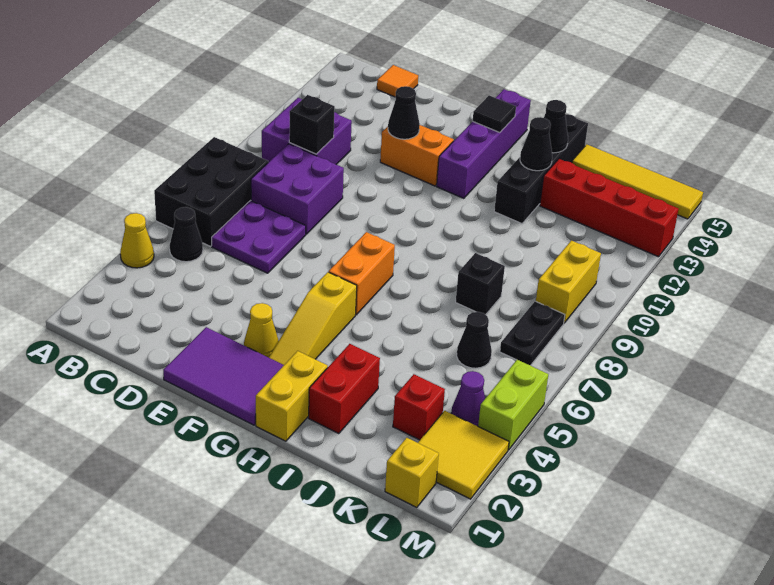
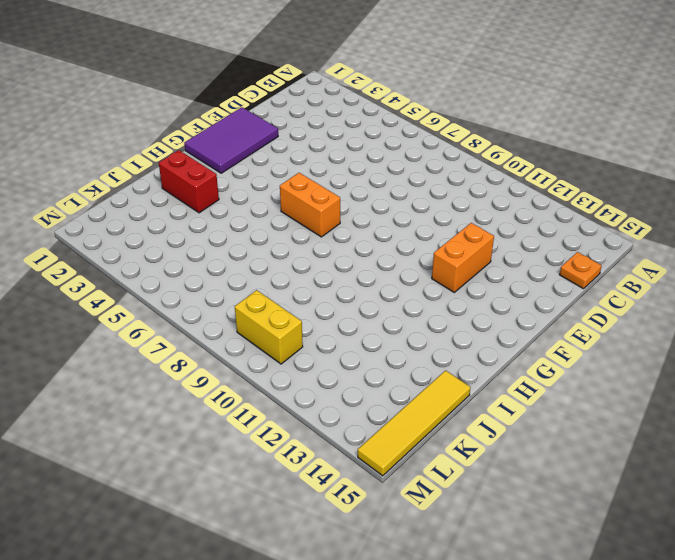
orange 1x1 plate [560,252,602,289] -> orange 1x1 tile [377,65,418,97]
none -> yellow 1x1 cone [120,213,154,268]
none -> black 2x3 brick [154,137,268,246]
none -> black 1x1 cone [170,207,203,262]
none -> purple 2x2 brick [262,98,352,164]

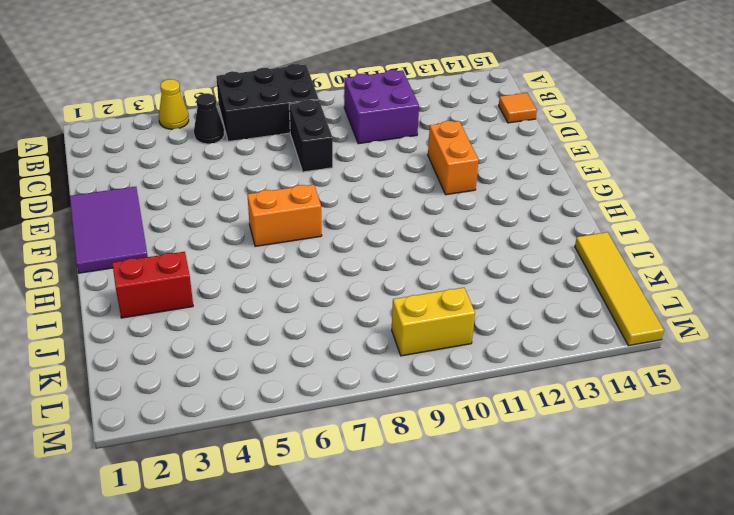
black 1x2 brick [289,100,333,172] -> purple 2x2 brick [251,144,344,234]
none -> purple 2x2 plate [212,201,306,273]
none -> yellow 1x1 cone [244,303,279,358]
none -> yellow 1x3 slope [269,272,357,365]
none -> purple 1x4 brick [437,89,531,198]

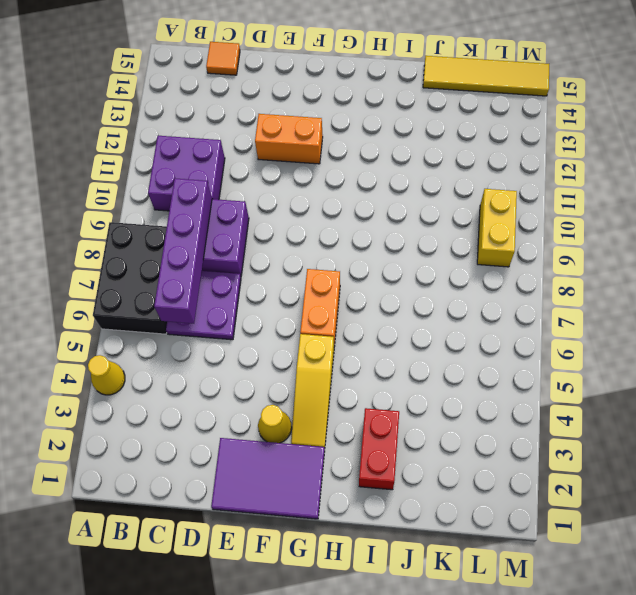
purple 1x4 brick [154,178,212,324] -> purple 1x4 brick moved to [437,89,531,198]
none -> black 1x1 cone [170,207,203,262]
none -> yellow 1x2 brick [256,351,328,441]
none -> black 1x4 brick [494,114,588,224]
none -> black 1x1 brick [456,253,505,315]

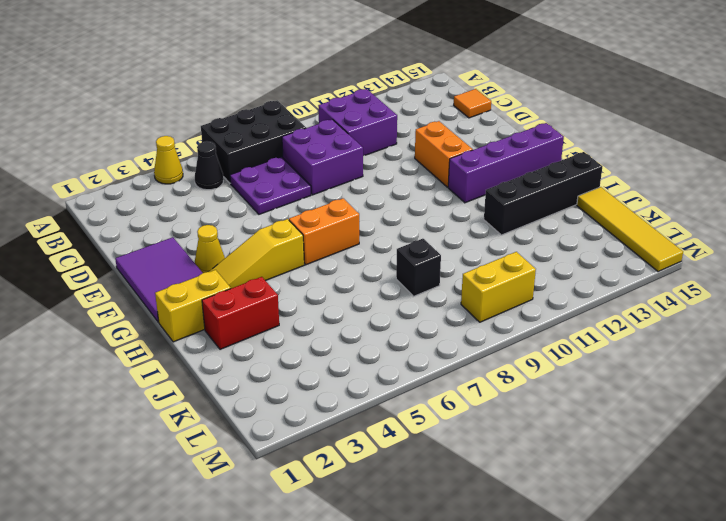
none -> red 1x4 brick [540,159,679,257]
none -> red 1x1 brick [393,374,445,440]
none -> black 1x1 cone [457,312,492,368]
none -> yellow 1x1 brick [385,438,439,508]

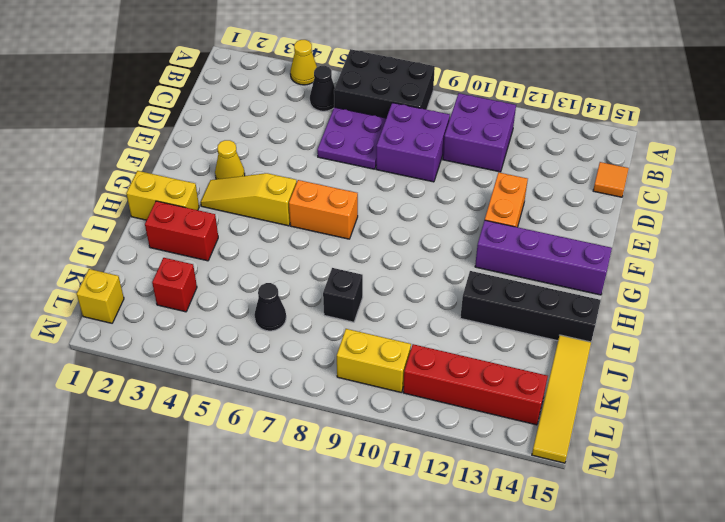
red 1x4 brick [403,344,548,425] -> red 1x4 brick turned to [540,159,679,257]
none -> purple 2x3 tile [163,327,284,425]
none -> yellow 2x2 tile [418,411,509,499]
none -> purple 1x1 cone [451,371,485,426]
none -> black 1x2 plate [500,301,565,365]

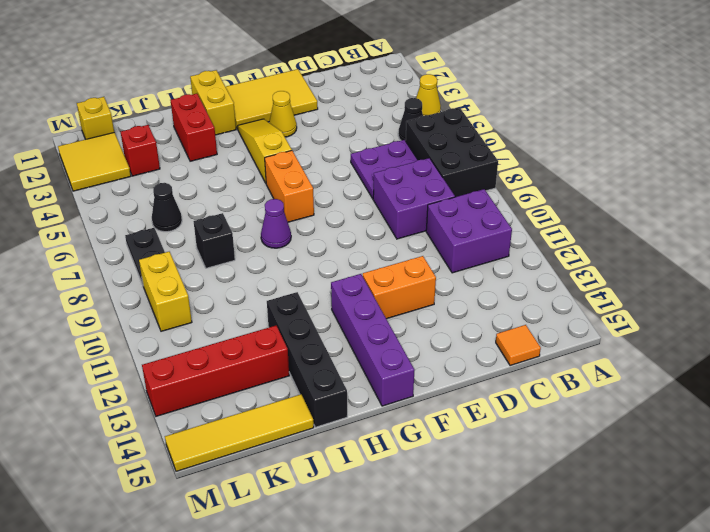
yellow 2x3 tile [226,69,318,129] -> purple 2x3 tile [163,327,284,425]
purple 1x1 cone [261,199,291,248] -> purple 1x1 cone moved to [451,371,485,426]
none -> lime 1x2 brick [478,360,548,450]
none -> black 1x1 brick [289,95,335,154]
none -> black 1x1 cone [388,86,420,139]
none -> black 1x1 tile [473,95,516,133]

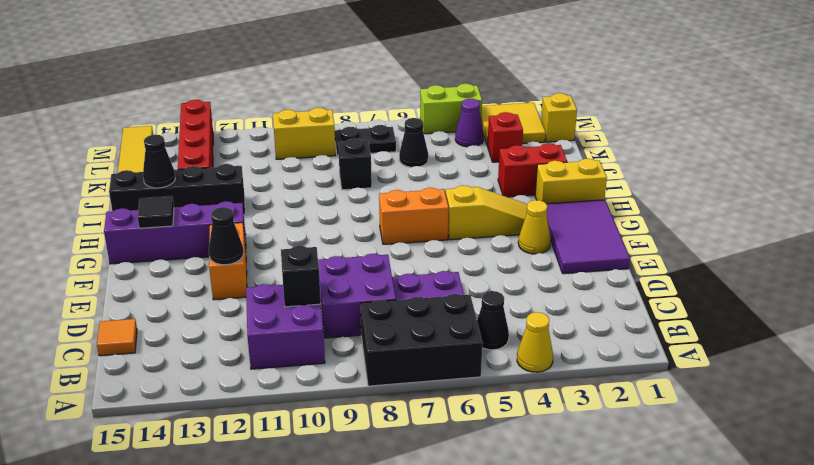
none -> black 1x1 cone [520,117,552,171]

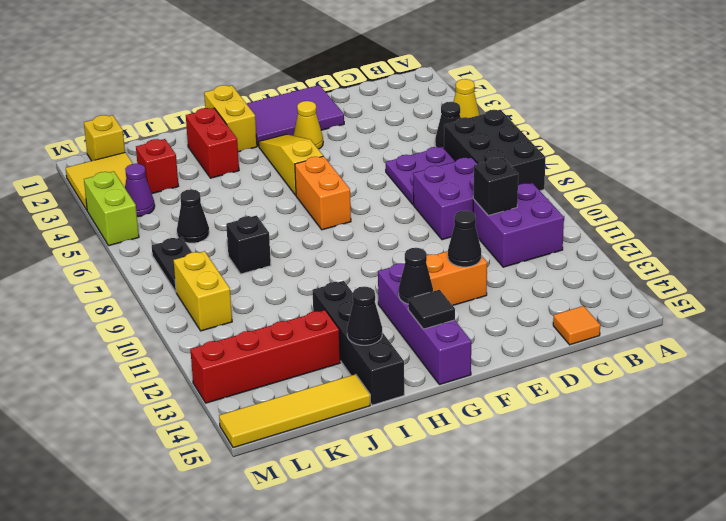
black 1x1 cone [399,248,433,304] -> black 1x1 cone moved to [520,117,552,171]

